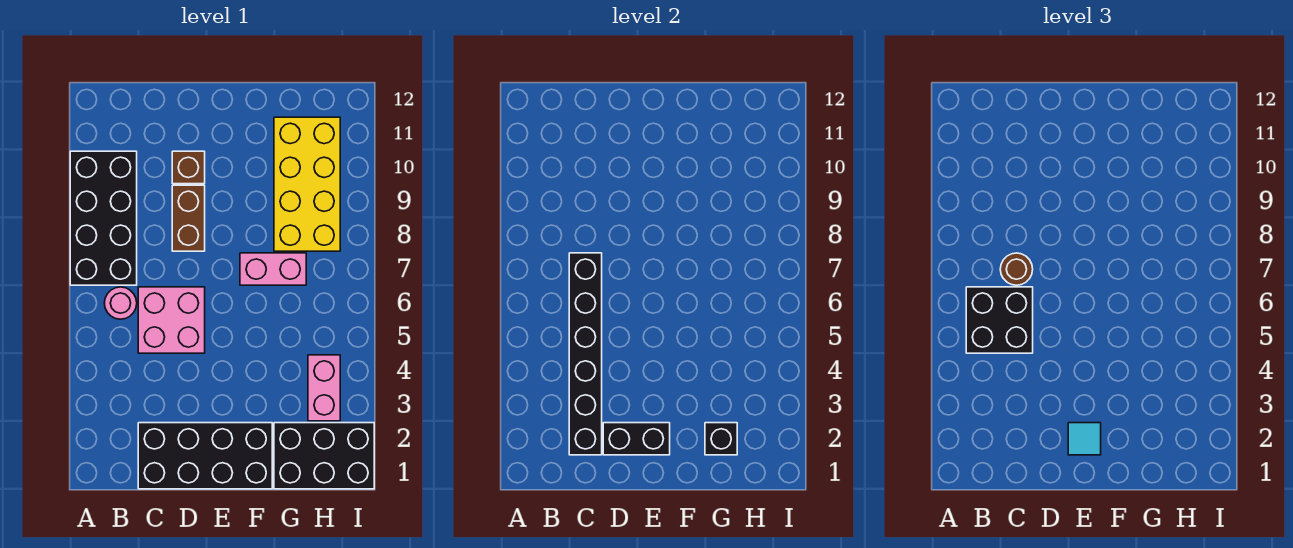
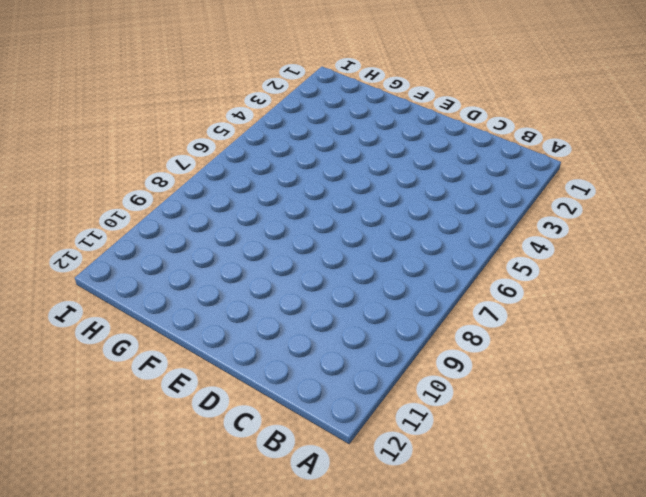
none -> black 2x4 brick [70,151,137,285]
none -> pink 1x1 round brick [104,287,137,319]
none -> black 2x4 brick [138,423,272,489]

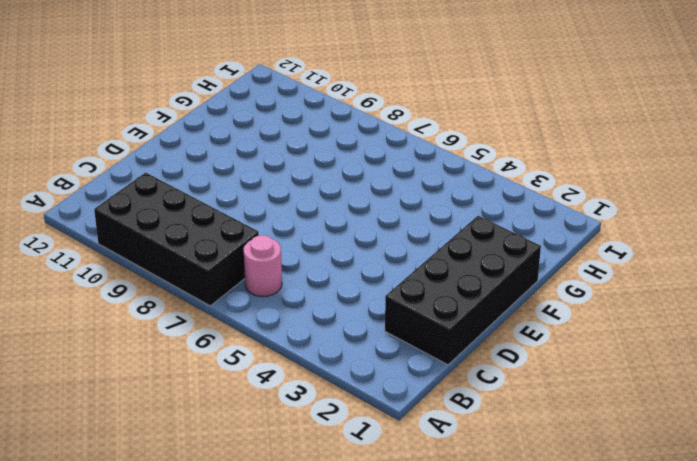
none -> pink 2x2 brick [138,287,205,353]
none -> brown 1x2 brick [172,185,205,251]
none -> brown 1x1 brick [172,151,205,184]

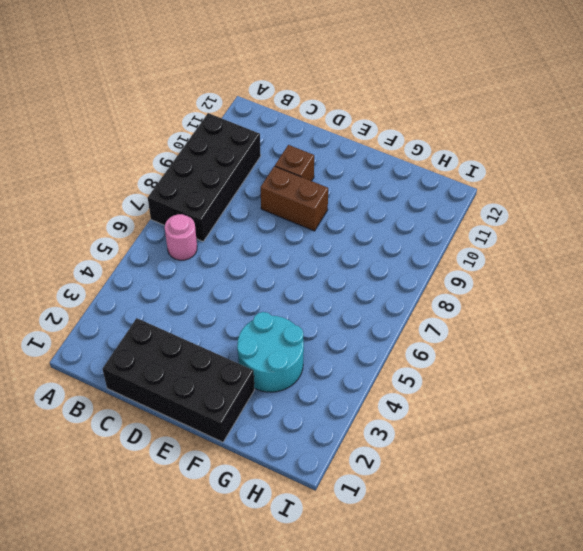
brown 1x2 brick [260,166,328,231] -> brown 1x2 brick turned to [172,185,205,251]
cyan 2x2 round brick [237,312,304,392] -> none
none -> pink 2x2 brick [138,287,205,353]
none -> pink 1x2 brick [240,253,306,285]
none -> black 2x3 brick [274,423,374,489]

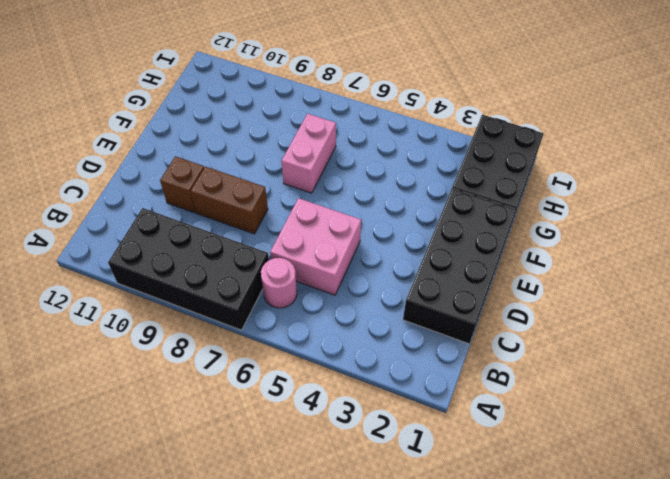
none -> yellow 2x4 brick [274,117,340,251]
none -> pink 1x2 brick [308,355,340,421]
none -> black 1x6 brick [569,253,602,455]

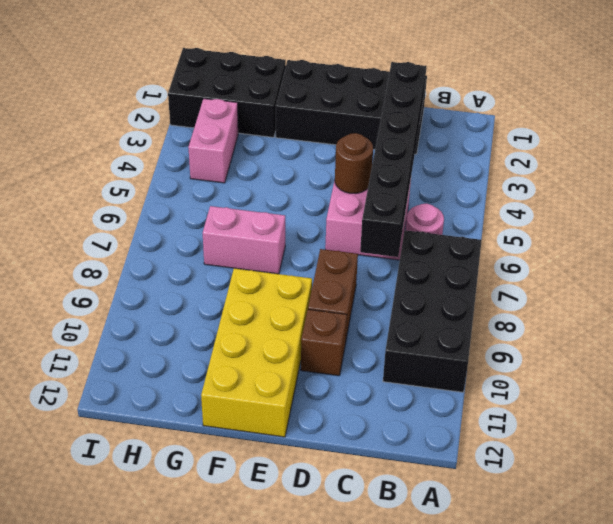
brown 1x1 round brick [335,133,373,194] -> brown 1x1 round brick moved to [1000,253,1033,285]
yellow 2x4 brick [201,268,312,437] -> yellow 2x4 brick moved to [274,117,340,251]
none -> black 1x2 brick [603,423,670,455]
none -> black 1x1 brick [705,423,737,455]
none -> black 2x2 brick [966,287,1033,353]

